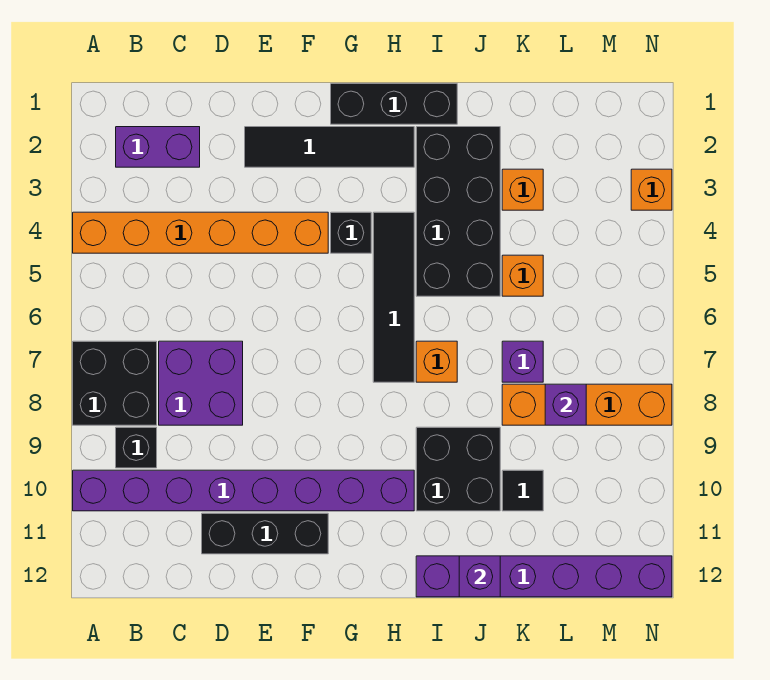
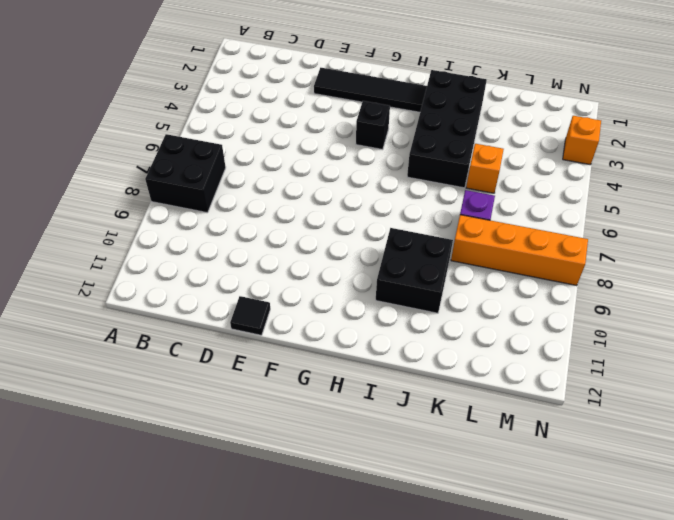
black 1x1 tile [230,296,270,335] -> black 1x1 tile moved to [502,470,543,511]
none -> orange 1x6 brick [73,212,328,253]
none -> purple 1x8 brick [73,470,414,511]
none -> purple 1x2 brick [116,127,200,167]

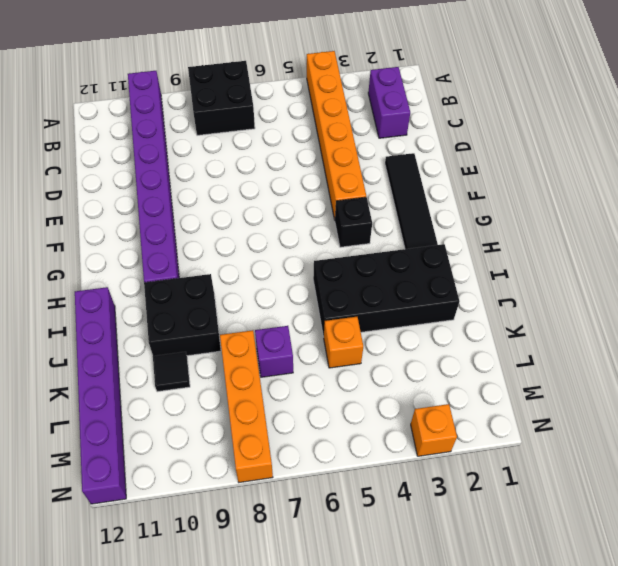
none -> black 1x1 brick [116,427,157,468]
none -> purple 2x2 brick [159,341,243,425]
none -> black 1x3 brick [202,513,328,554]

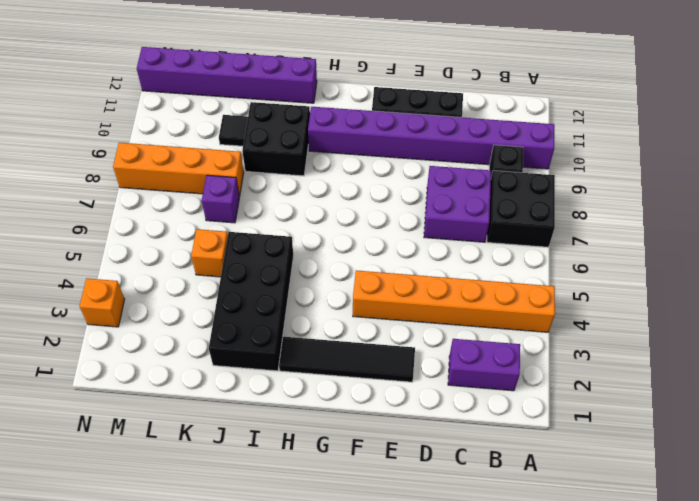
none -> black 1x3 brick [331,84,457,124]
none -> black 1x1 brick [331,212,371,253]
none -> black 1x4 tile [373,212,414,382]

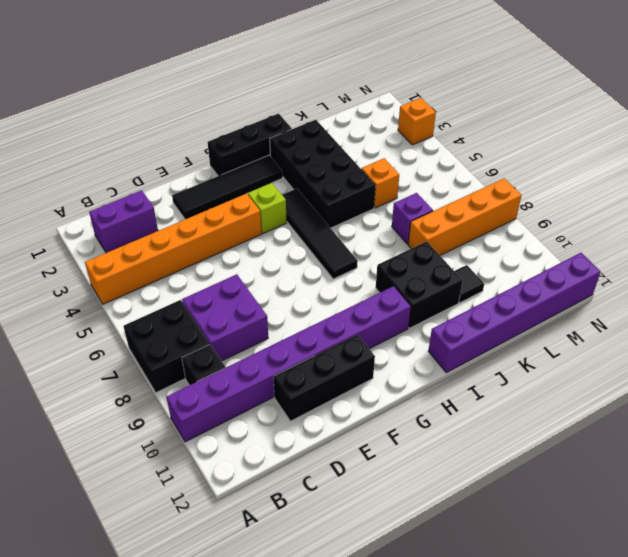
lime 1x1 brick [248,183,287,234] -> black 1x1 brick [331,212,371,253]
none -> orange 1x1 brick [416,341,457,382]
none -> orange 1x1 brick [502,169,543,210]
none -> purple 1x1 brick [459,556,500,597]

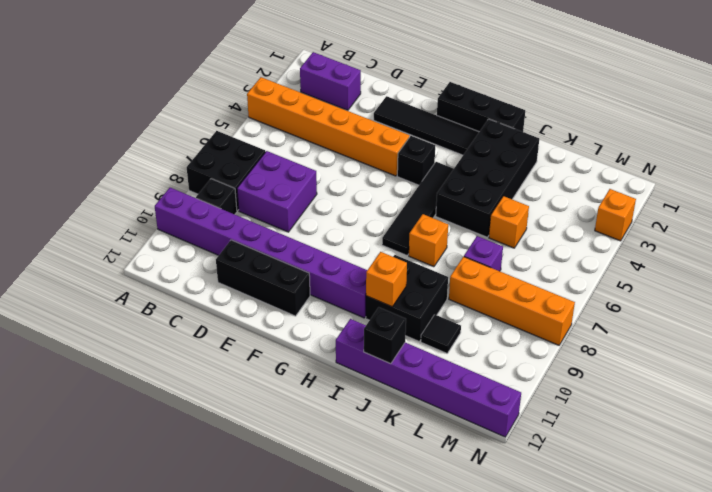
orange 1x1 brick [366,252,407,307] -> orange 1x1 brick moved to [502,169,543,210]
black 1x1 brick [364,307,406,364] -> purple 1x1 brick [459,556,500,597]
none -> purple 1x1 brick [545,384,586,425]

